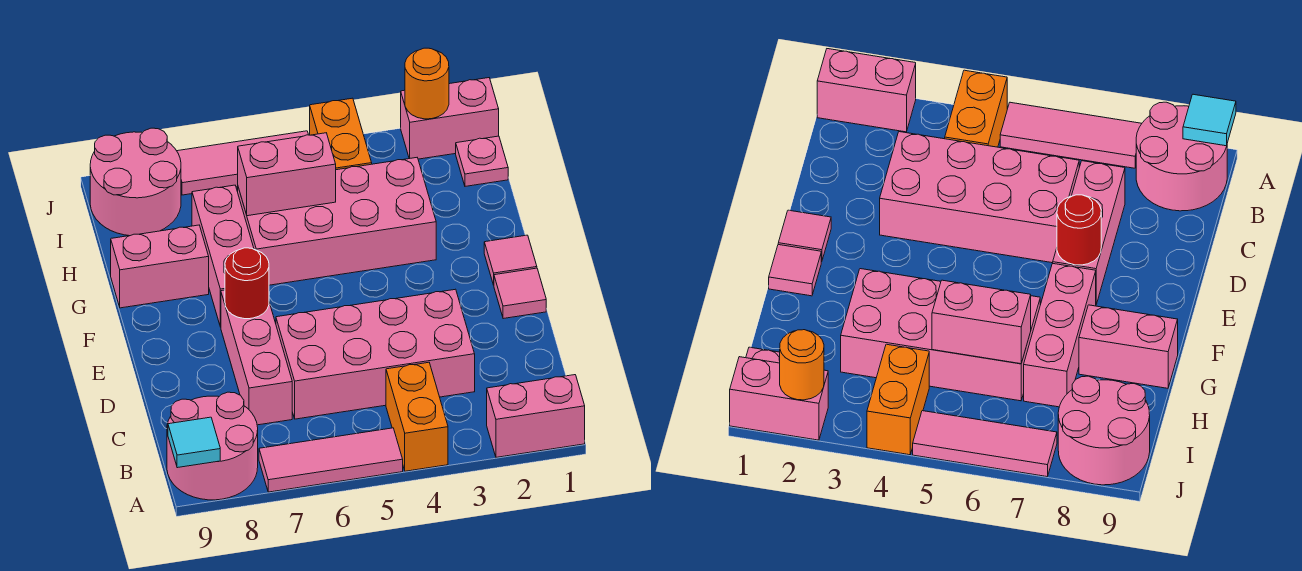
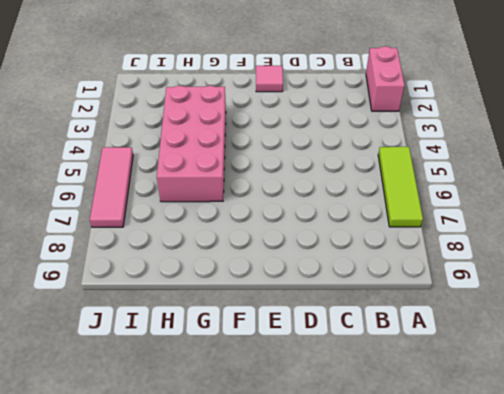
lime 1x3 tile [378,147,423,227] -> pink 1x3 tile [259,428,403,492]
none -> orange 1x2 brick [386,362,448,471]
none -> pink 2x2 round brick [167,392,258,500]
none -> pink 2x4 brick [276,289,475,419]

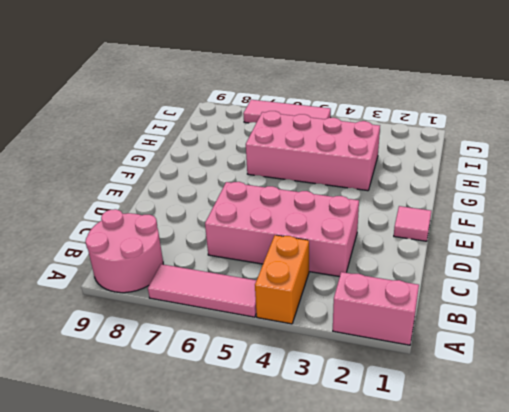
none -> pink 1x3 brick [221,290,292,425]
none -> pink 1x1 tile [484,235,537,285]
none -> pink 1x3 brick [192,185,254,327]

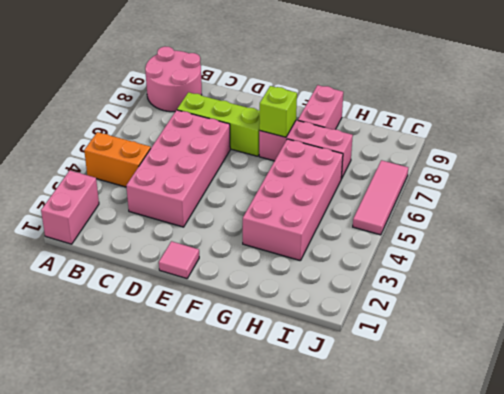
lime 1x3 brick [177,92,260,156] -> pink 1x3 brick [221,290,292,425]
lime 1x1 brick [259,86,297,137] -> none
none -> pink 1x3 tile [259,428,403,492]
none -> pink 1x1 tile [484,235,537,285]
none -> pink 1x1 plate [456,136,508,186]

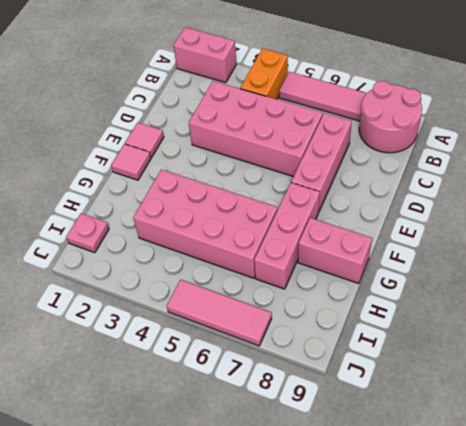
none -> orange 1x2 brick [310,98,372,170]
none -> pink 2x2 round brick [90,128,181,236]
none -> pink 1x2 brick [401,78,499,159]

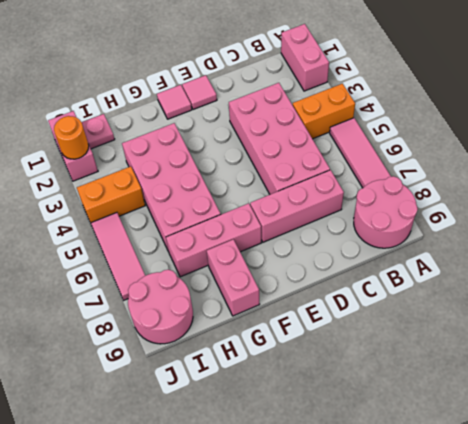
none -> cyan 1x1 tile [168,417,220,468]
none -> red 1x1 round brick [225,248,269,319]
none -> pink 1x2 brick [238,133,336,216]

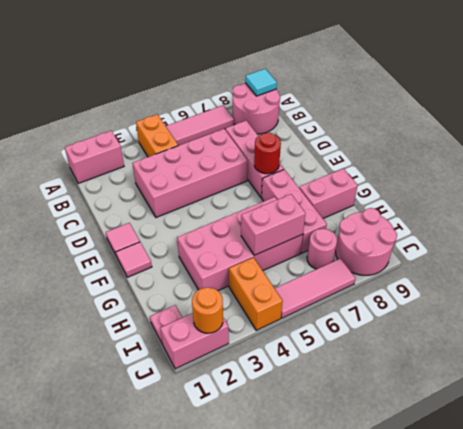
pink 1x1 round brick [307,229,337,269] -> none

